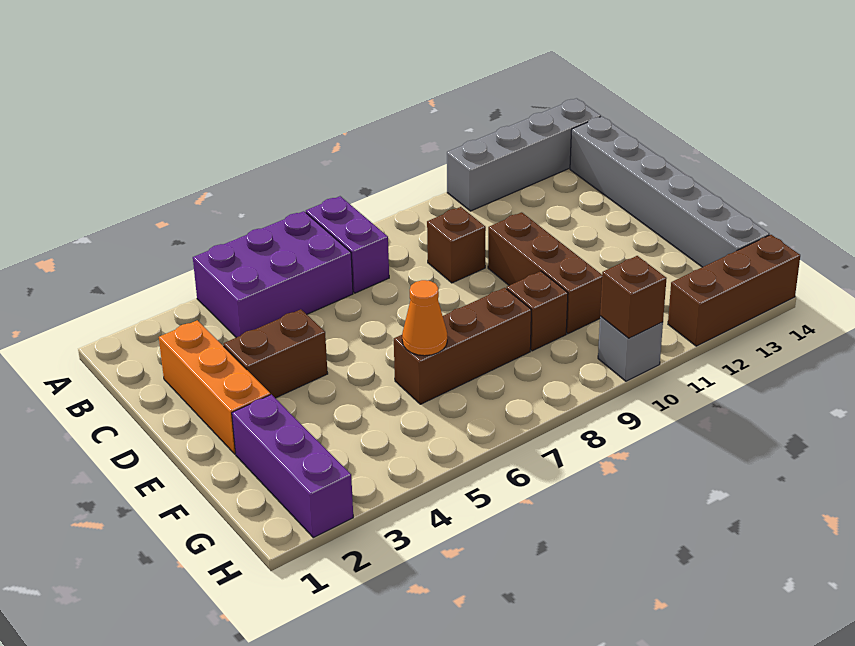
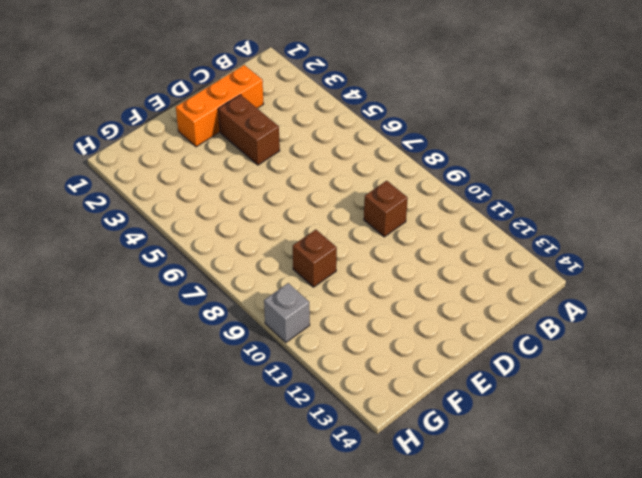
none -> purple 2x3 brick [193,211,353,338]
none -> purple 1x2 brick [306,196,389,293]
none -> grey 1x4 brick [447,98,601,211]

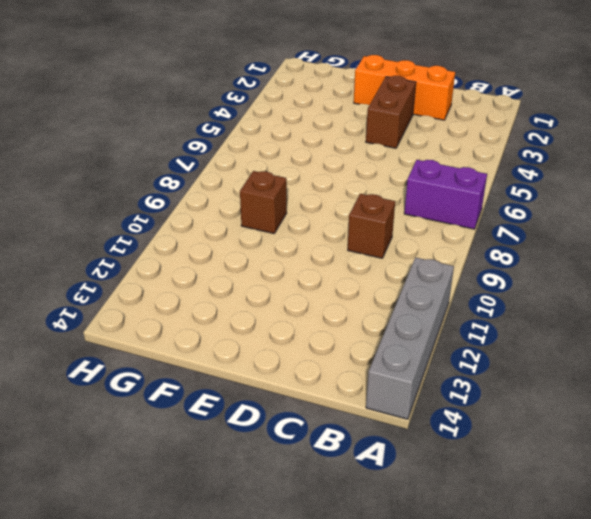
none -> purple 2x3 brick [193,211,353,338]
none -> grey 1x6 brick [570,117,769,267]
none -> brown 1x3 brick [488,212,602,334]

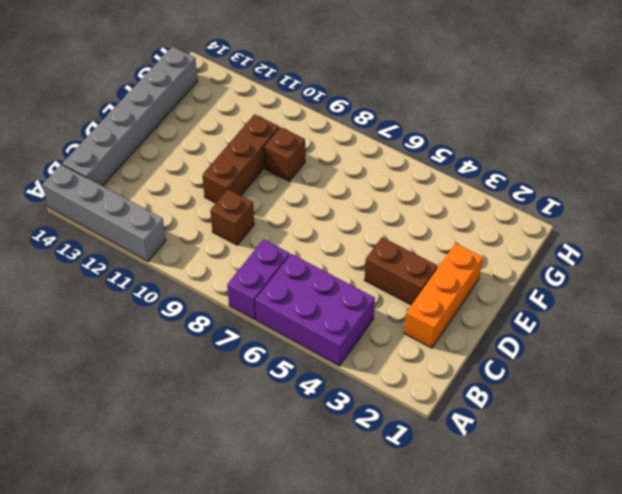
none -> purple 1x3 brick [232,395,353,538]
none -> brown 1x3 brick [394,288,531,404]
none -> grey 1x1 brick [598,316,663,381]

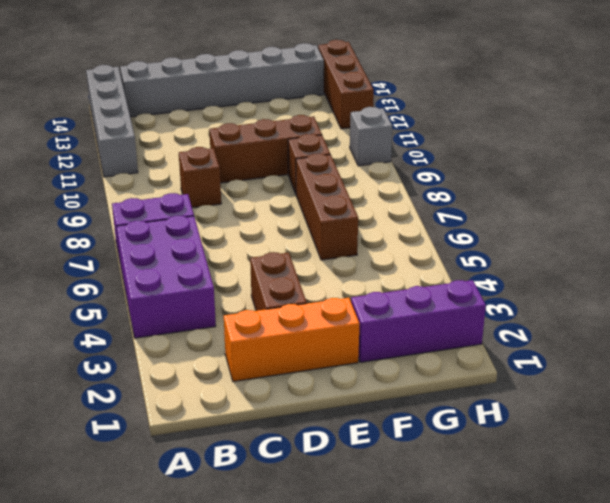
none -> orange 1x1 cone [402,280,447,356]
none -> brown 1x1 brick [600,256,667,338]

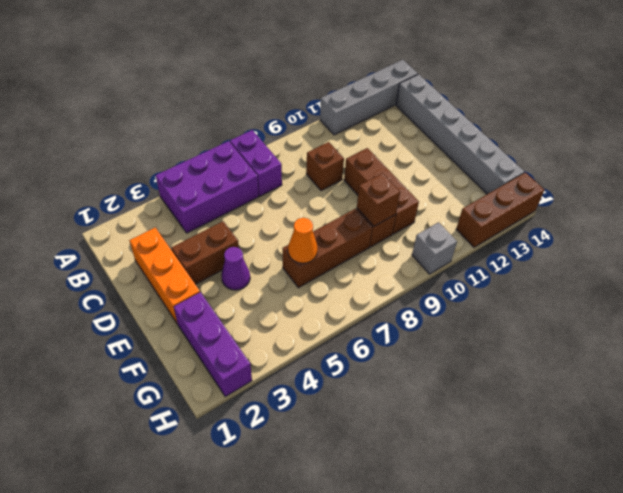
purple 1x1 cone [221,247,250,290] -> none
brown 1x1 brick [357,173,400,226] -> brown 1x1 brick moved to [600,256,667,338]

